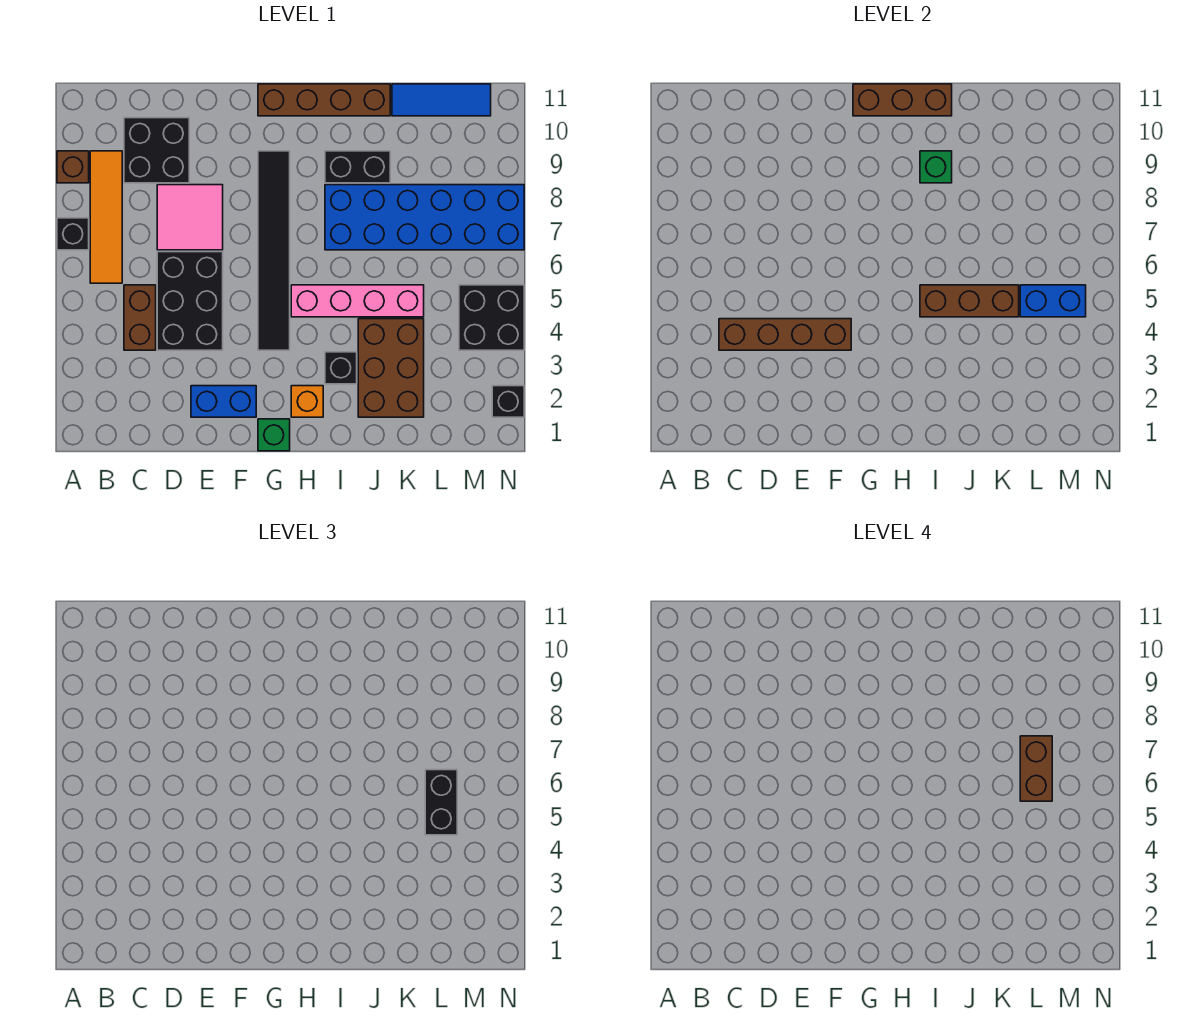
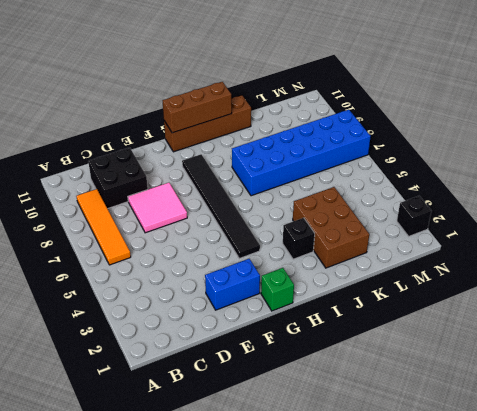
none -> black 1x1 brick [57,218,89,250]
none -> brown 1x1 brick [57,151,89,183]
none -> brown 1x2 brick [124,285,156,350]

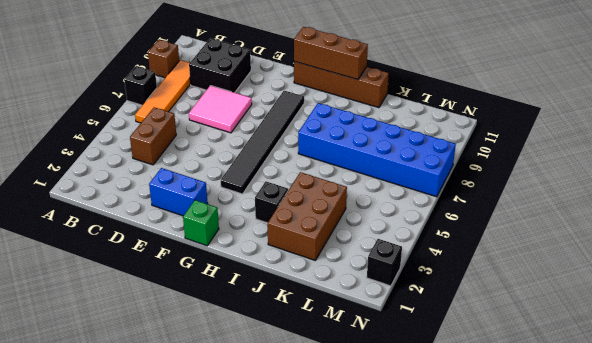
none -> black 2x3 brick [157,252,223,350]
none -> orange 1x1 brick [291,386,323,417]
none -> pink 1x4 brick [291,285,424,317]

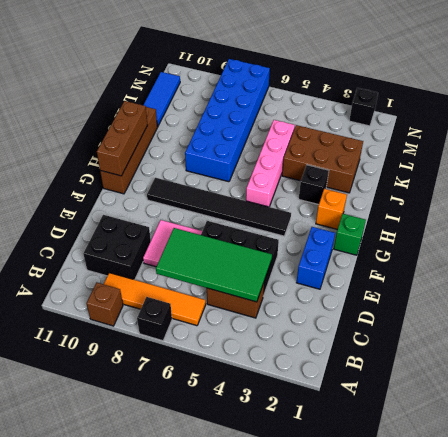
green 2x4 tile [156,228,272,302] -> brown 1x4 brick [719,319,851,350]
none -> black 1x2 brick [325,151,390,183]
none -> black 2x2 brick [459,285,524,350]
none -> brown 1x3 brick [920,285,1019,317]

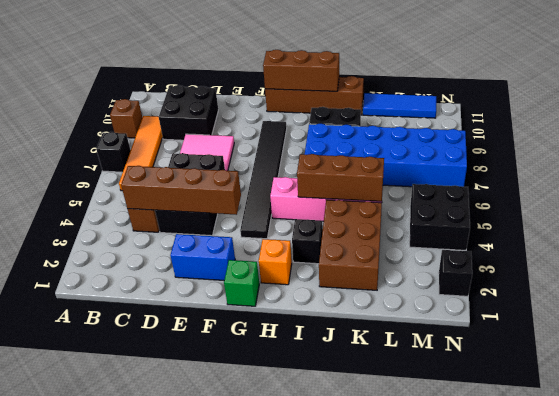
none -> green 1x1 brick [920,151,952,183]
none -> blue 1x2 brick [1020,285,1086,317]
none -> black 1x2 brick [425,770,457,835]

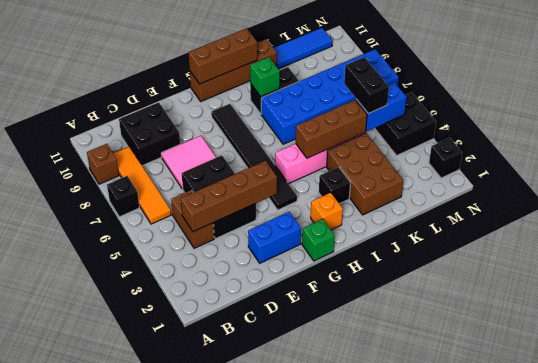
none -> brown 1x2 brick [1020,736,1052,801]

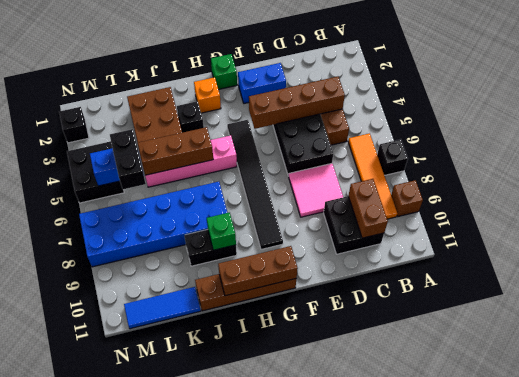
brown 1x2 brick [348,179,388,238] -> brown 1x2 brick moved to [1020,736,1052,801]

